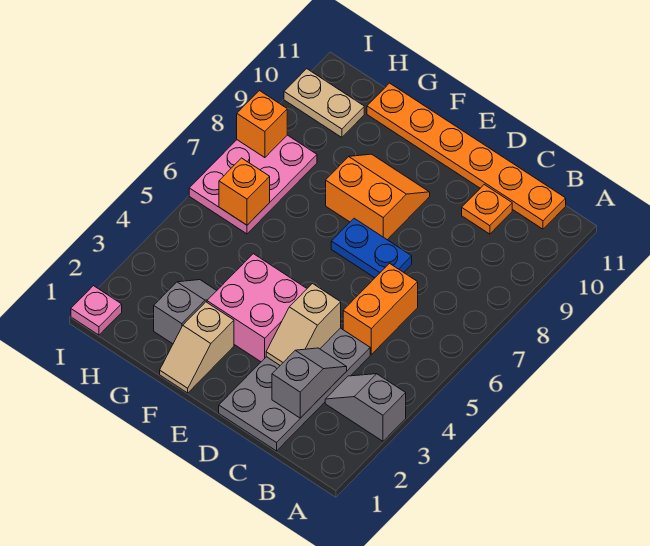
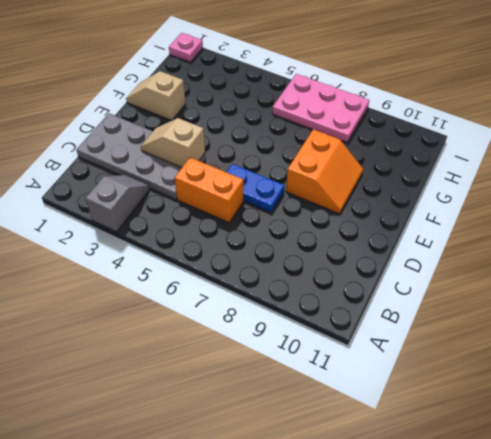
blue 1x2 plate [227,164,284,212] -> blue 1x2 plate turned to [331,218,412,278]
none -> orange 1x6 plate [367,83,566,229]
none -> orange 1x1 plate [462,185,512,234]
none -> pink 2x2 brick [207,254,307,362]

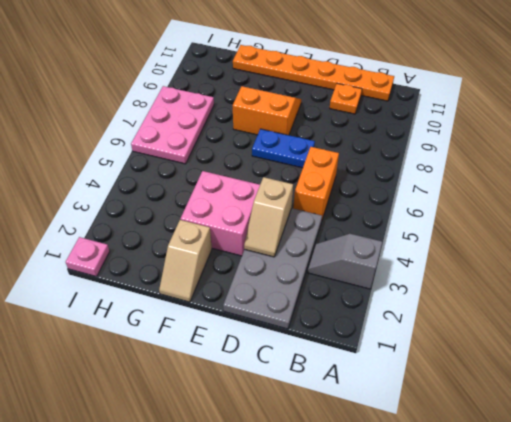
none -> grey 1x2 slope [154,280,217,344]
none -> tan 1x2 plate [284,69,364,137]
none -> grey 1x2 slope [272,348,347,418]

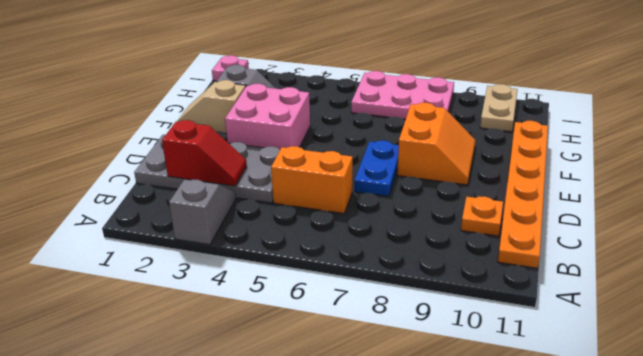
red 1x2 slope [162,120,247,186] -> grey 1x2 slope [272,348,347,418]
none -> tan 1x2 slope [266,284,341,365]
none -> orange 1x1 brick [219,158,270,225]
none -> orange 1x1 brick [237,91,287,158]

